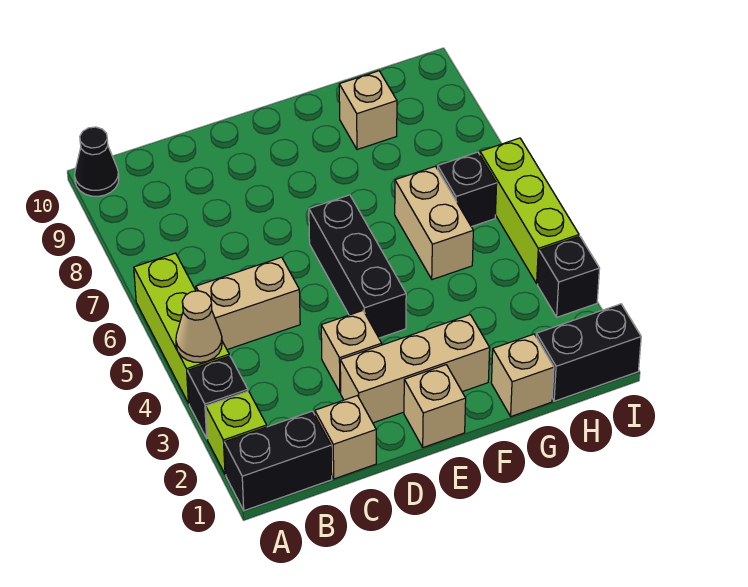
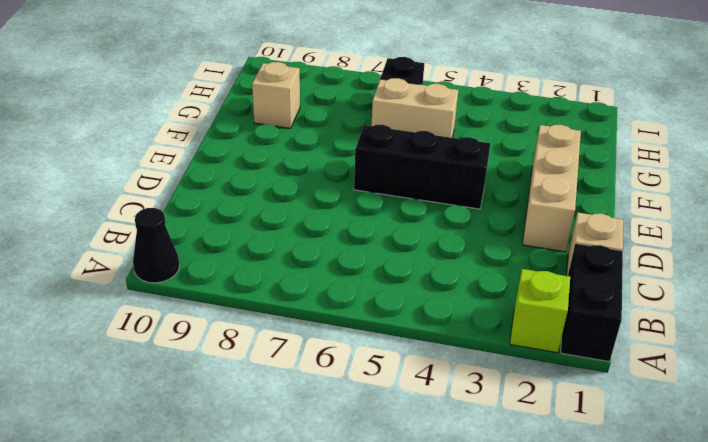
none -> black 1x1 brick [187,356,248,438]
none -> lime 1x3 brick [134,253,229,403]
none -> tan 1x2 brick [196,257,300,350]

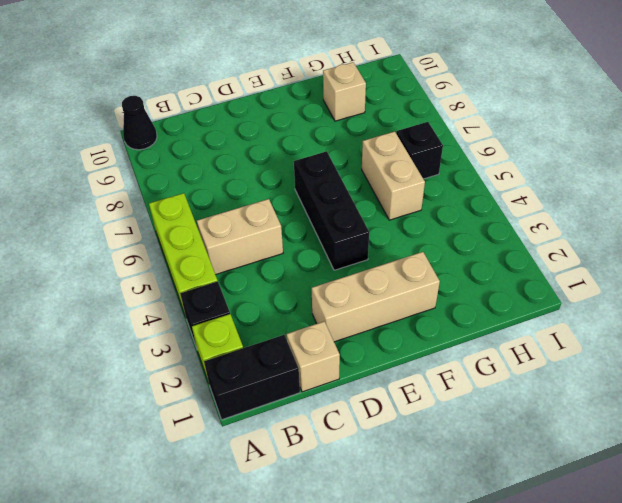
none -> tan 1x1 brick [321,311,382,393]
none -> tan 1x1 brick [404,365,466,447]
none -> tan 1x1 brick [491,334,554,416]

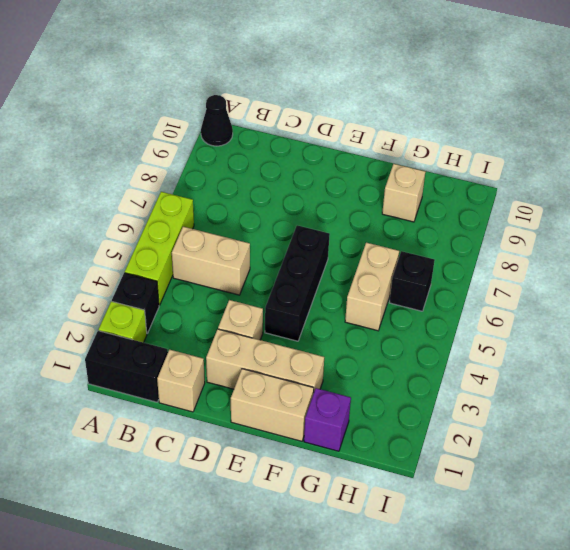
tan 1x2 brick [231,369,314,441] -> tan 1x1 brick [404,365,466,447]
purple 1x1 brick [304,388,351,451] -> tan 1x1 brick [491,334,554,416]
none -> black 1x2 brick [536,304,641,401]
none -> black 1x1 brick [538,236,600,317]
none -> lime 1x3 brick [480,138,579,284]

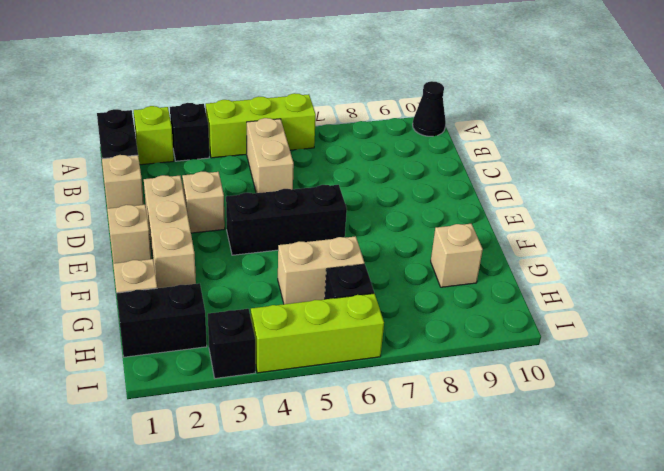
black 1x2 brick [116,283,207,357] -> black 1x2 brick turned to [536,304,641,401]
none -> tan 1x1 cone [176,291,222,363]

